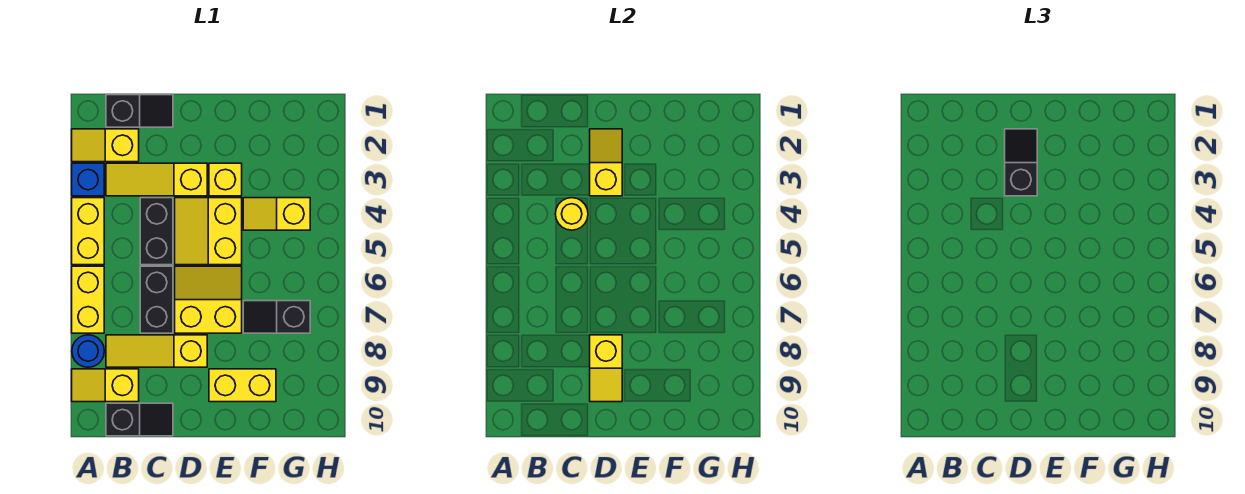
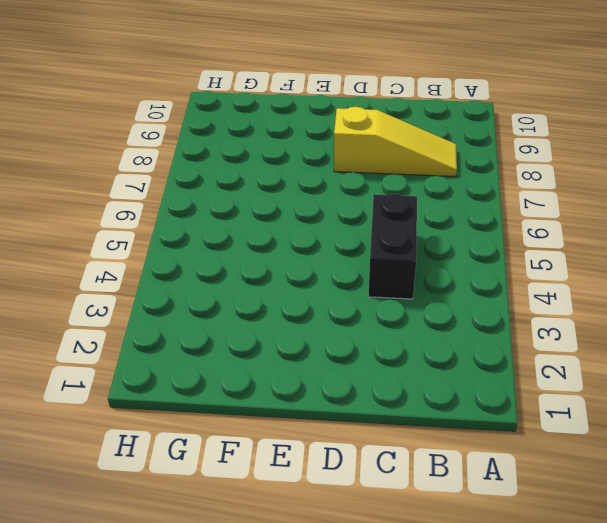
none -> yellow 1x2 slope [72,129,139,162]
none -> blue 1x1 brick [72,163,104,196]
none -> yellow 1x2 brick [72,198,104,265]

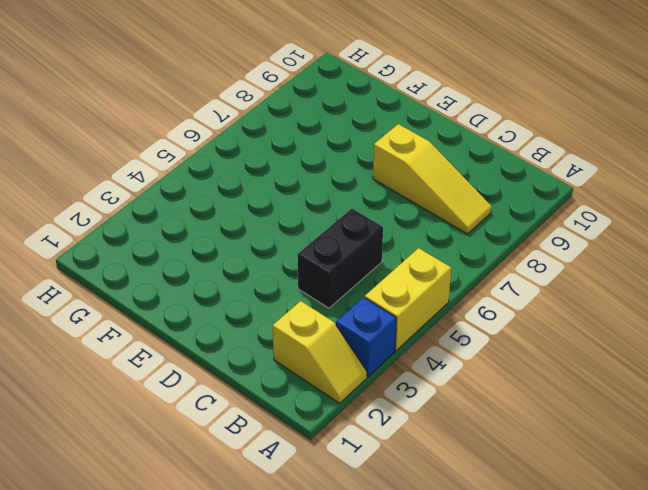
none -> yellow 1x2 brick [72,266,104,333]
none -> blue 1x1 round brick [72,335,104,367]
none -> yellow 1x2 slope [72,369,139,402]

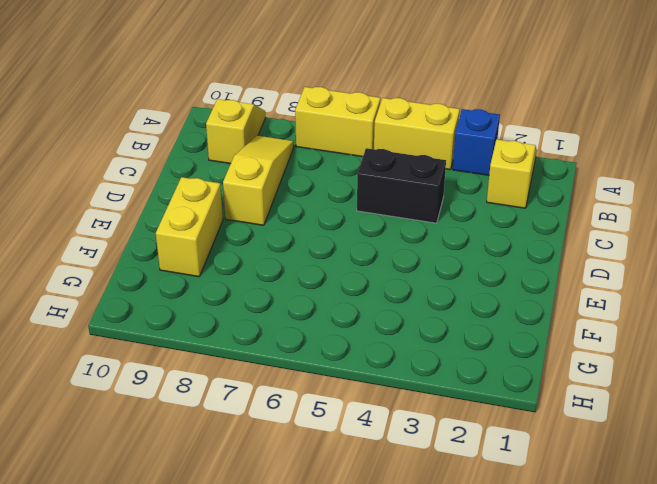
none -> blue 1x1 round brick [72,335,104,367]
none -> black 1x2 slope [106,95,173,127]
none -> yellow 1x3 slope [106,163,207,196]

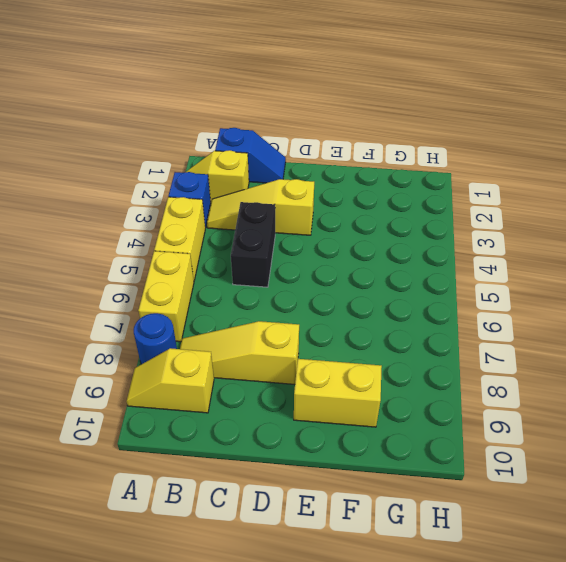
blue 1x2 slope [215,128,286,183] -> black 1x2 slope [106,95,173,127]
none -> black 1x2 slope [106,403,173,436]
none -> black 1x2 brick [140,266,173,333]
none -> yellow 2x2 slope [175,198,242,265]

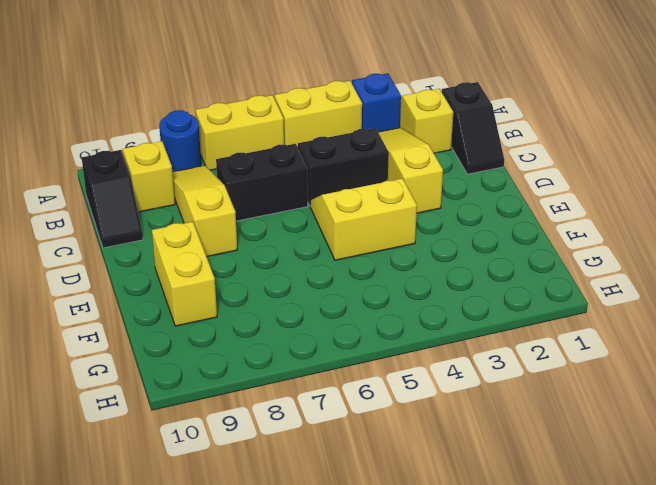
none -> yellow 2x2 slope [175,266,242,333]
none -> yellow 1x1 brick [209,163,242,196]
none -> yellow 1x2 slope [243,198,310,230]

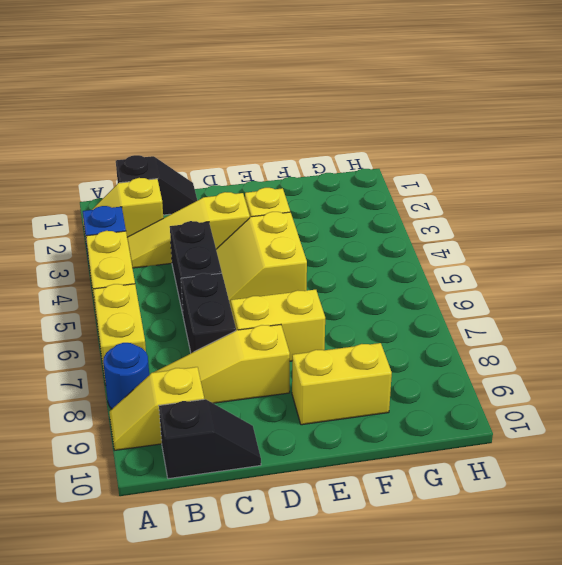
none -> yellow 1x2 slope [243,198,310,230]
none -> black 1x2 slope [243,301,310,333]
none -> yellow 1x1 round brick [555,198,588,230]

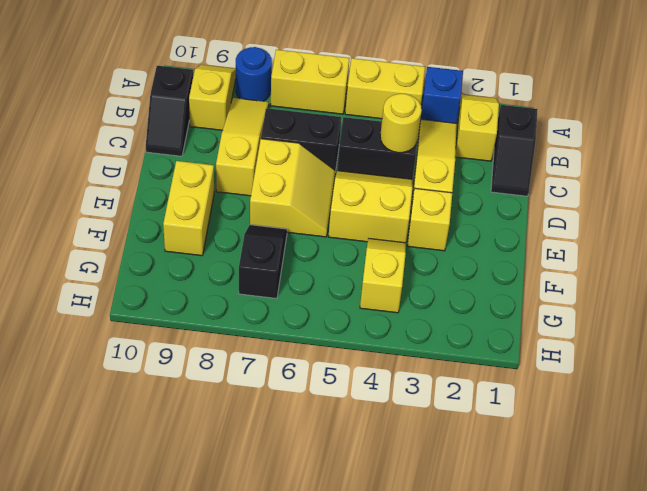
none -> yellow 1x2 slope [590,129,622,196]
none -> yellow 1x2 slope [590,335,622,402]
none -> black 1x2 slope [1005,129,1037,196]

